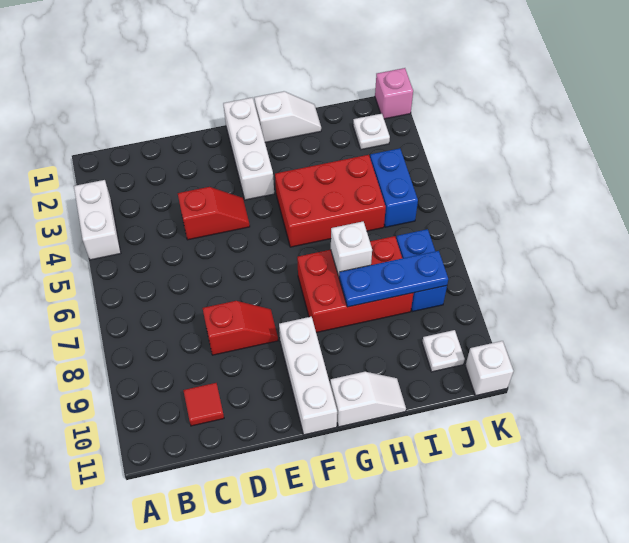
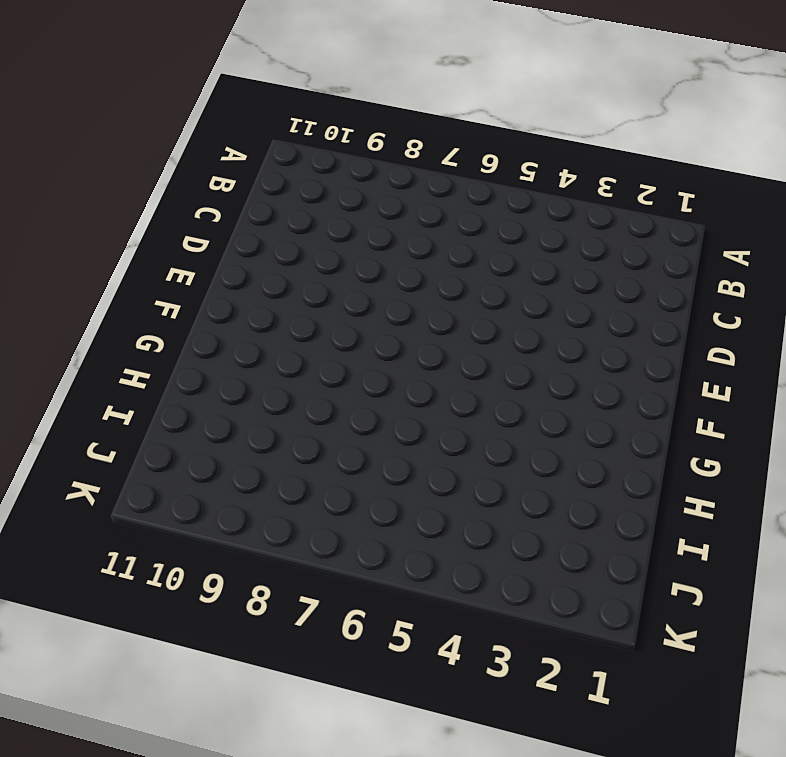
none -> white 1x2 brick [74,180,121,260]
none -> red 1x1 tile [183,383,224,426]
none -> red 1x2 slope [178,187,250,240]

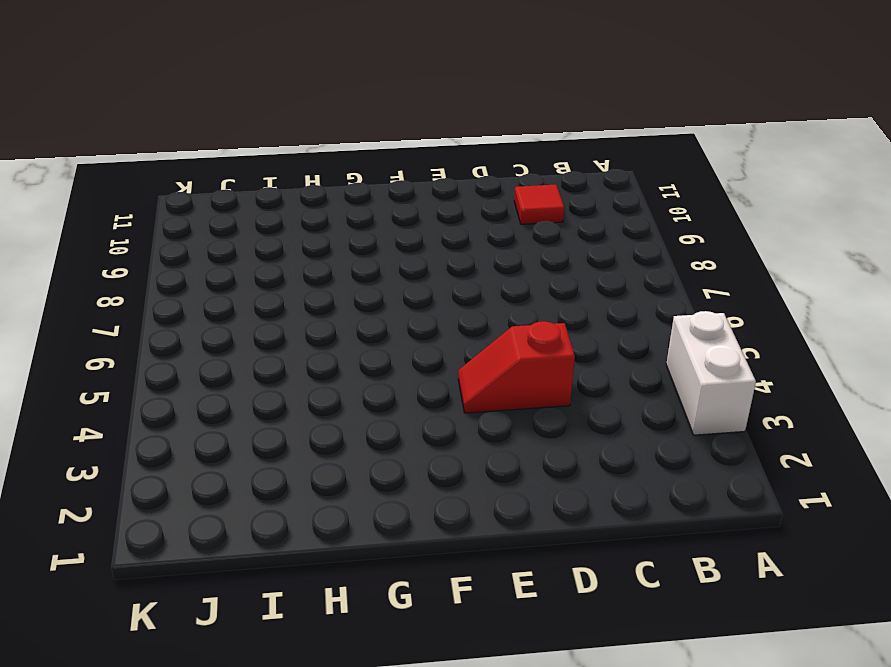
none -> red 1x2 slope [203,301,278,355]
none -> white 1x3 brick [223,98,274,200]
none -> white 1x3 brick [279,317,337,435]

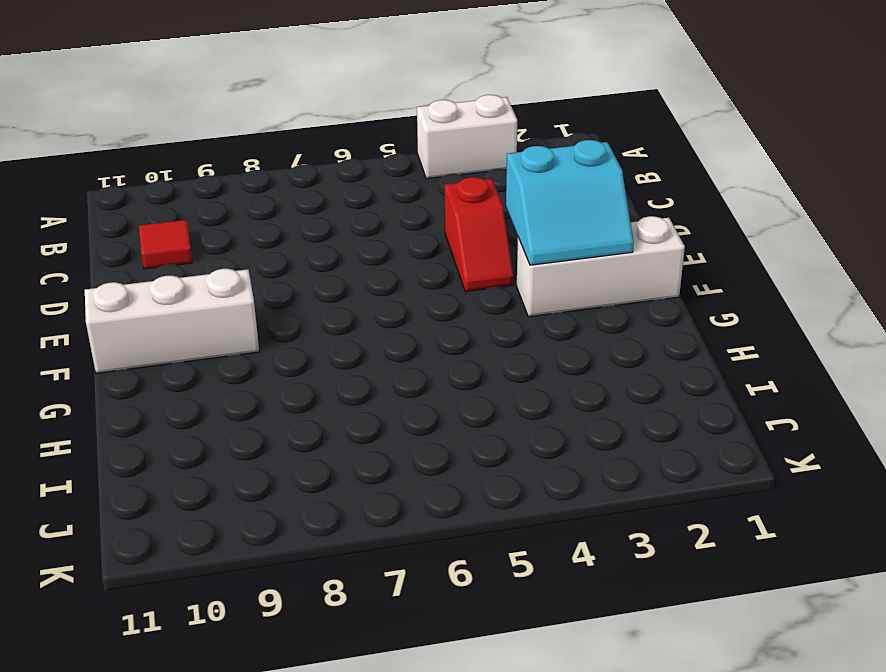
cyan 2x2 slope [506,140,634,265] -> none
none -> red 1x2 slope [203,301,278,355]
none -> white 1x2 slope [254,91,321,142]
none -> red 2x3 brick [275,155,386,247]

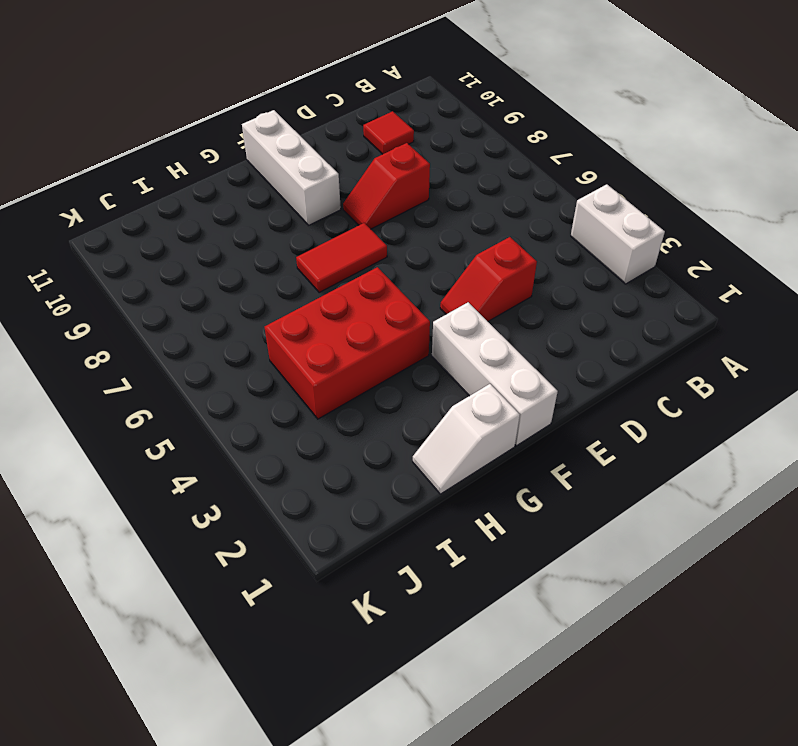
red 1x2 tile [296,223,387,292] -> red 2x3 brick [297,236,413,333]
none -> white 1x2 slope [330,372,406,427]
none -> white 1x1 plate [353,114,390,150]
none -> blue 1x2 brick [370,148,418,227]

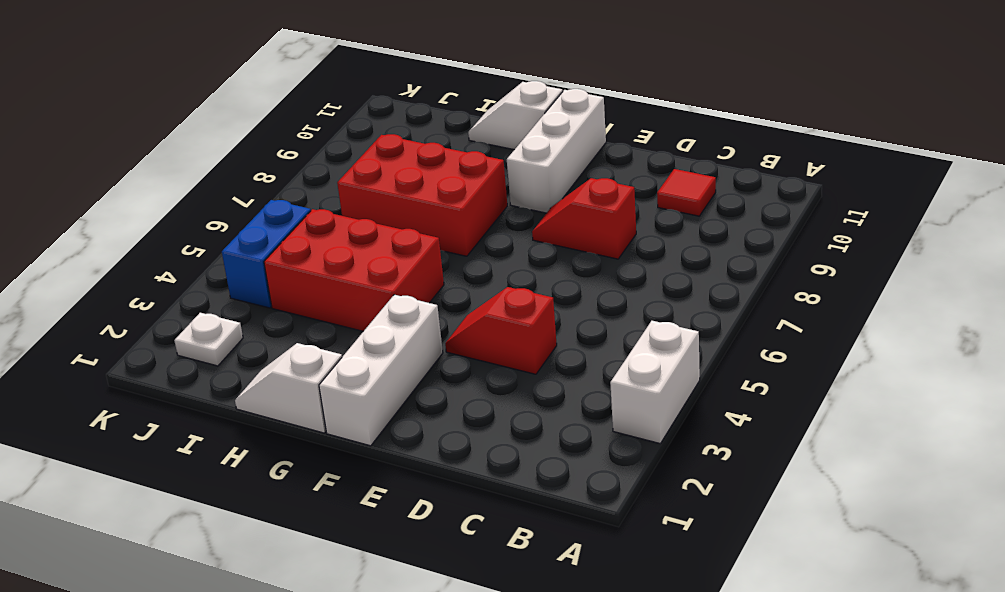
none -> blue 1x2 brick [396,229,447,312]
none -> white 1x1 plate [422,330,465,372]
none -> pink 1x1 brick [375,68,413,119]

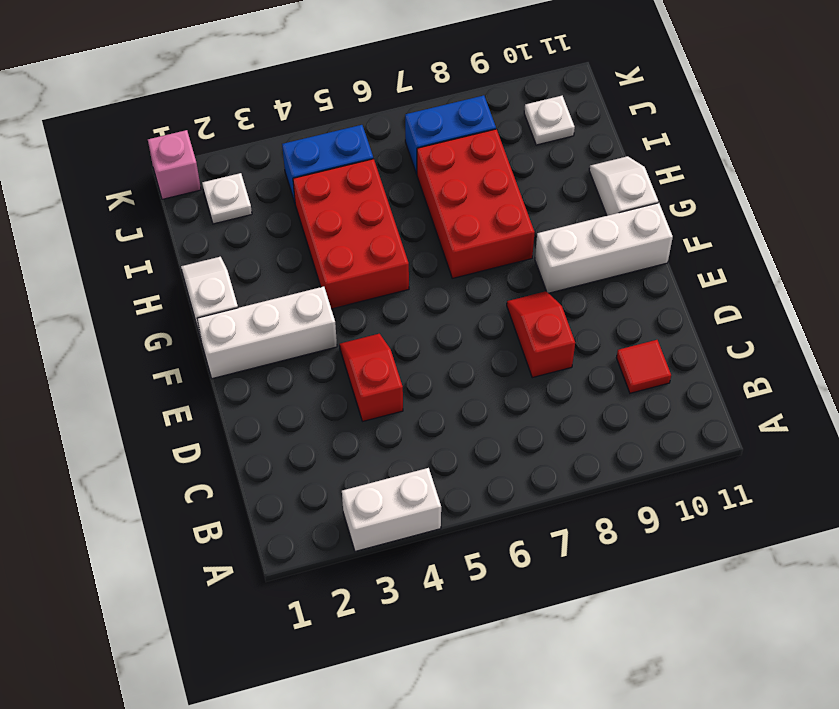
none -> white 1x1 brick [465,341,513,395]
none -> white 1x1 brick [331,222,372,276]
none -> blue 1x3 plate [339,251,448,307]

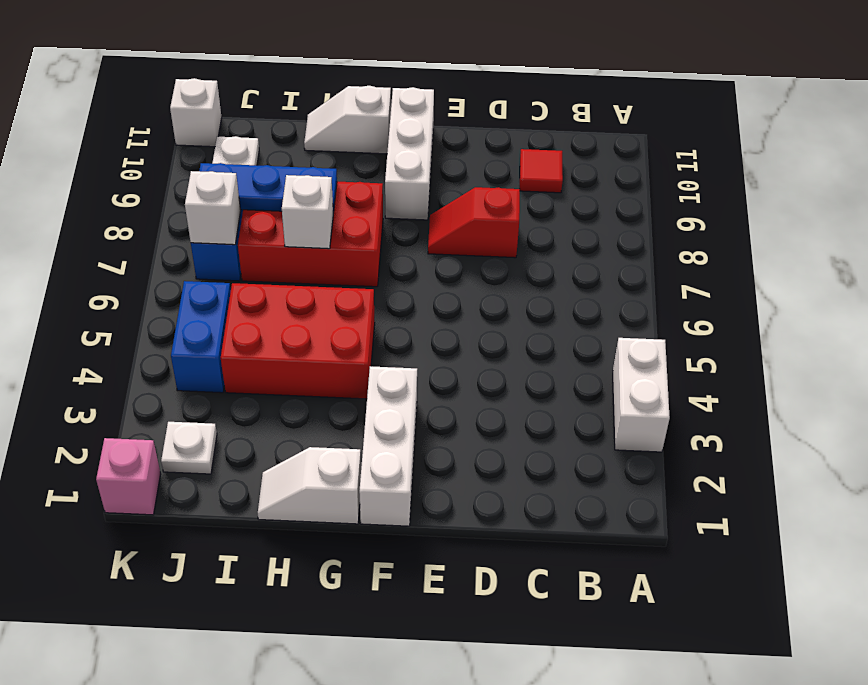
white 1x1 brick [185,171,241,245] -> none
none -> red 1x2 slope [178,187,250,240]

